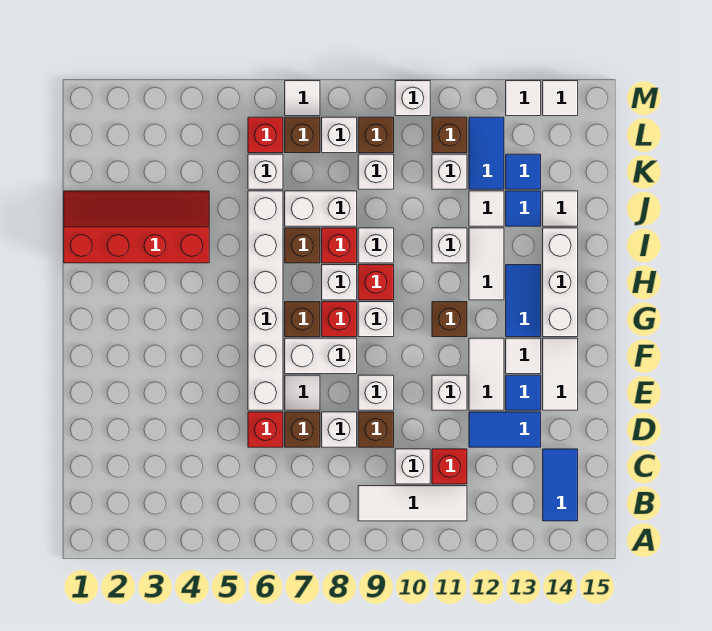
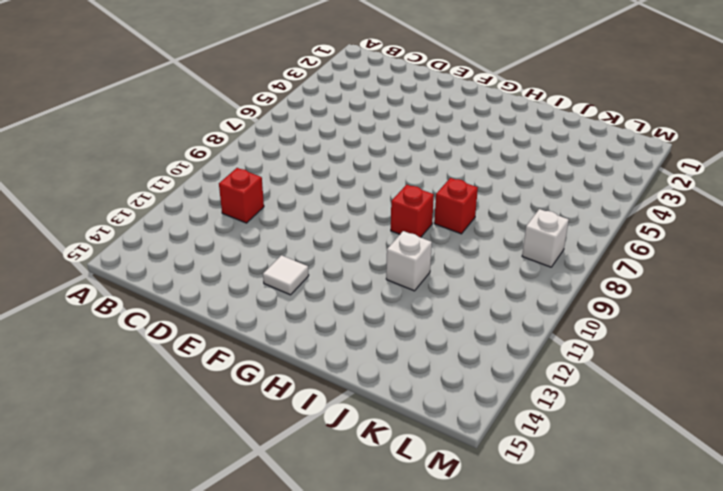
none -> white 1x3 tile [358,486,467,521]
none -> blue 1x2 tile [543,449,578,521]
none -> white 1x1 brick [395,449,430,484]
none -> red 1x1 brick [248,412,283,447]

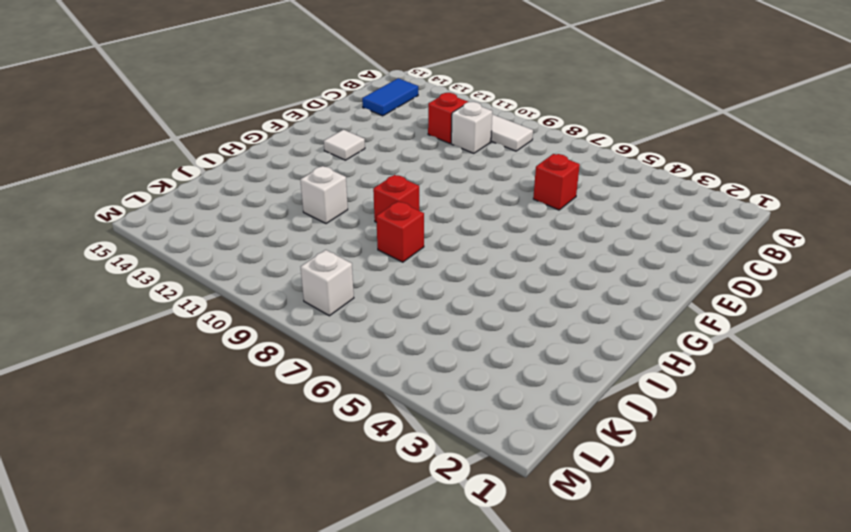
none -> brown 1x1 brick [285,412,320,447]
none -> white 1x1 brick [322,412,357,447]
none -> brown 1x1 brick [358,412,394,447]
none -> blue 1x2 tile [469,412,541,447]

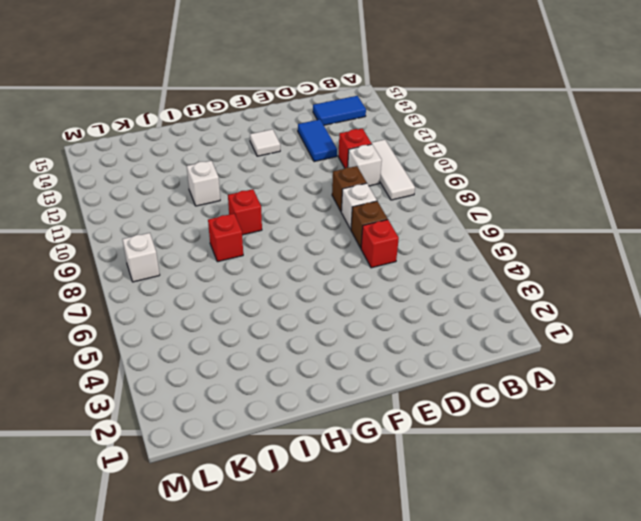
none -> white 1x6 brick [248,191,283,410]
none -> white 1x1 tile [285,375,320,410]
none -> white 1x1 brick [358,375,394,410]
none -> white 1x1 brick [432,375,467,410]

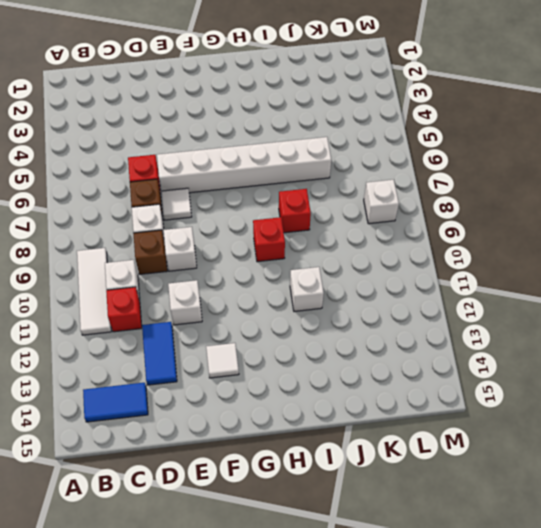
none -> white 1x2 tile [469,338,504,410]
none -> blue 1x1 tile [506,375,541,410]
none -> white 1x2 tile [543,338,578,410]
none -> white 1x2 brick [285,338,357,374]

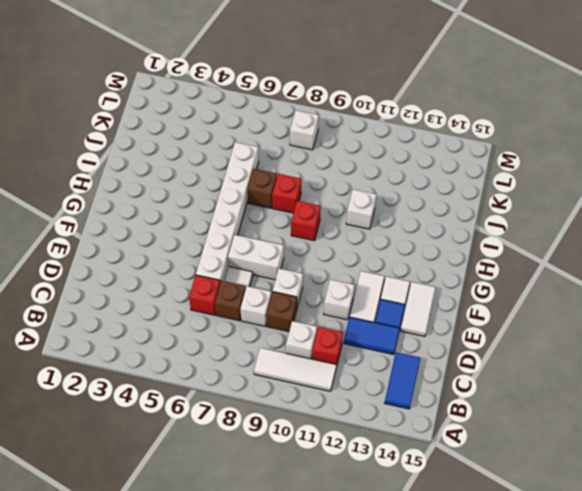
none -> brown 1x1 brick [285,302,320,337]
none -> red 1x1 brick [322,302,357,337]
none -> white 1x1 brick [358,302,394,337]
none -> brown 1x1 brick [432,302,467,337]

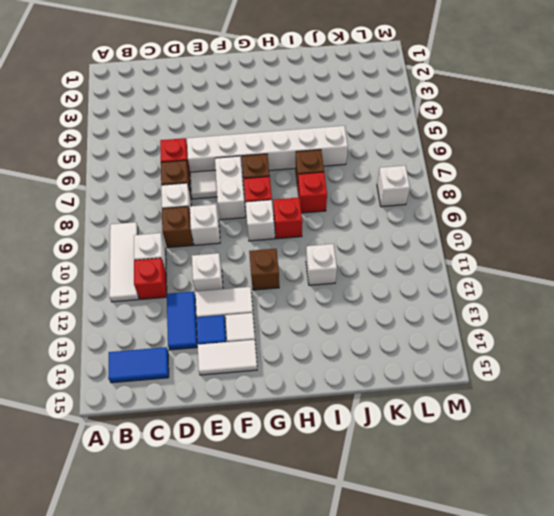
none -> blue 1x2 tile [506,265,541,337]
none -> white 1x3 brick [543,228,578,337]
none -> white 1x1 brick [322,265,357,300]
none -> white 1x2 tile [469,228,504,300]

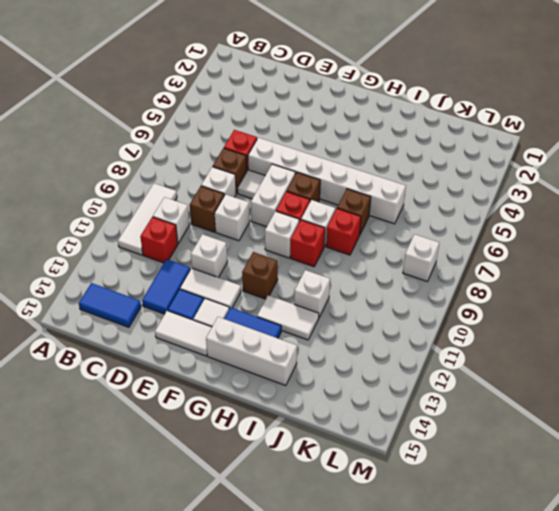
none -> red 2x4 slope [64,191,209,263]
none -> white 1x1 brick [358,228,394,263]
none -> white 1x2 brick [285,191,357,226]
none -> white 1x1 tile [469,191,504,226]

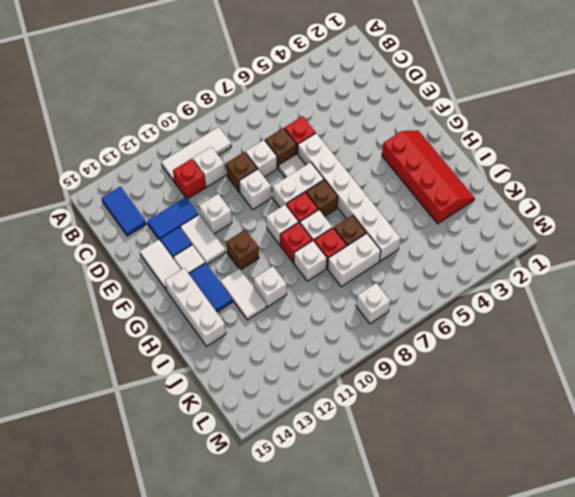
red 2x4 slope [382,130,475,224] -> red 2x4 slope turned to [64,191,209,263]
none -> white 1x1 tile [469,191,504,226]
none -> blue 1x1 tile [506,191,541,226]
none -> white 1x1 tile [543,191,578,226]
none -> white 1x1 brick [248,154,283,189]

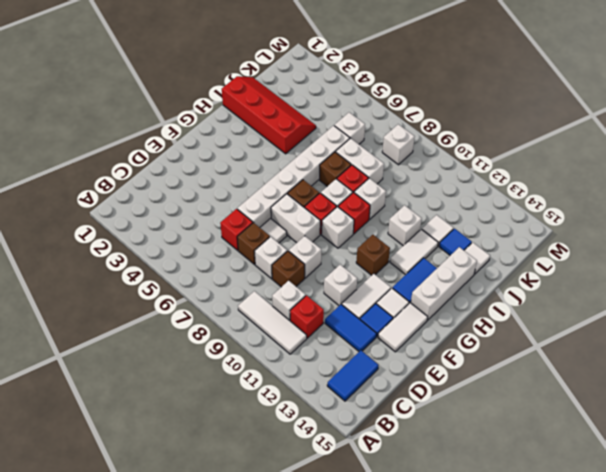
none -> white 1x1 brick [358,154,394,189]
none -> white 1x1 brick [432,154,467,189]
none -> blue 1x2 tile [469,117,504,189]
none -> blue 1x1 tile [506,154,541,189]

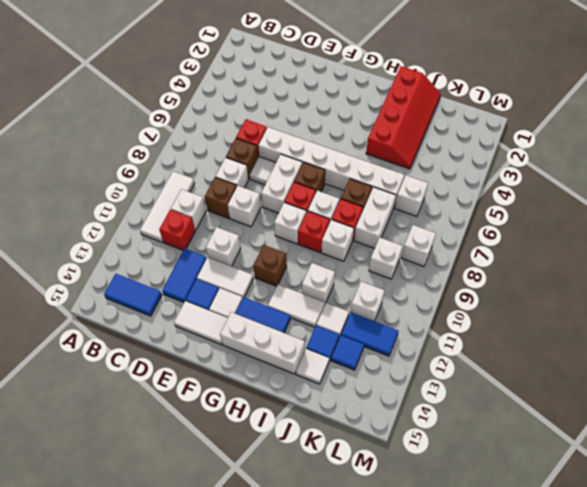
none -> red 1x1 brick [248,117,283,153]
none -> brown 1x1 brick [285,117,320,153]
none -> brown 1x1 brick [358,117,394,153]
none -> brown 1x1 brick [432,117,467,153]

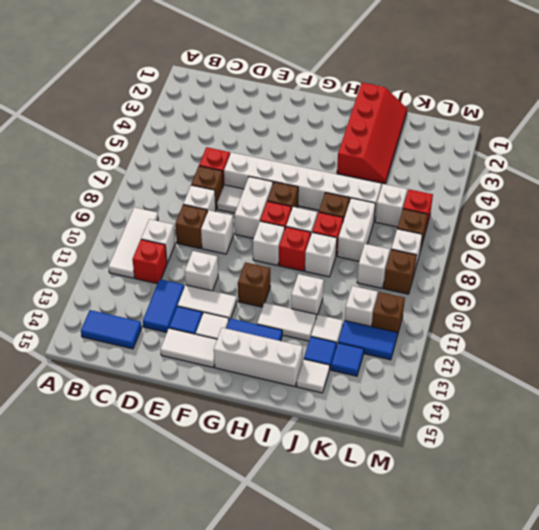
none -> white 1x1 tile [285,81,320,116]
none -> white 1x1 brick [395,81,430,116]
none -> white 1x1 tile [506,81,541,116]
none -> white 1x1 tile [543,81,578,116]

